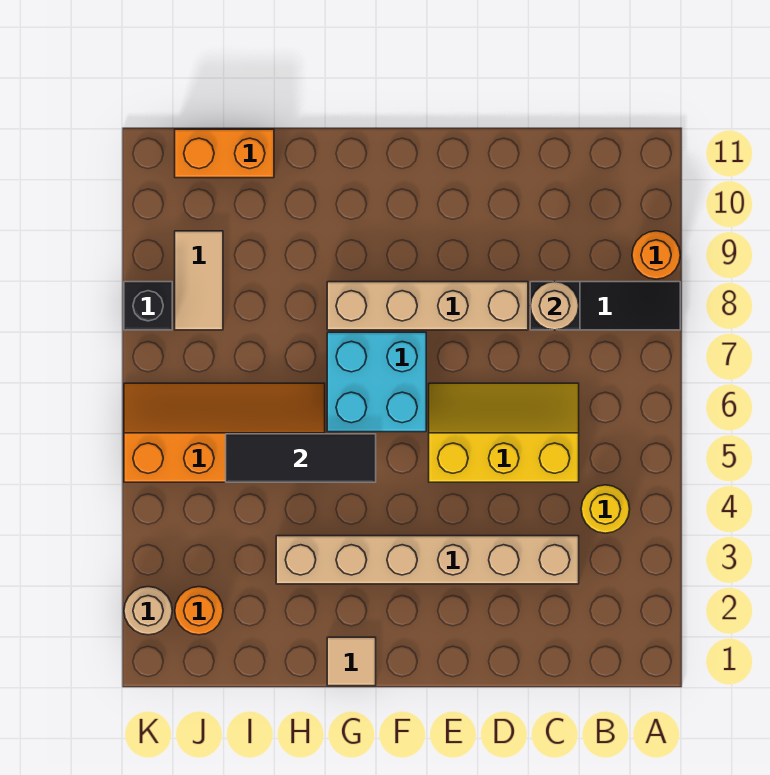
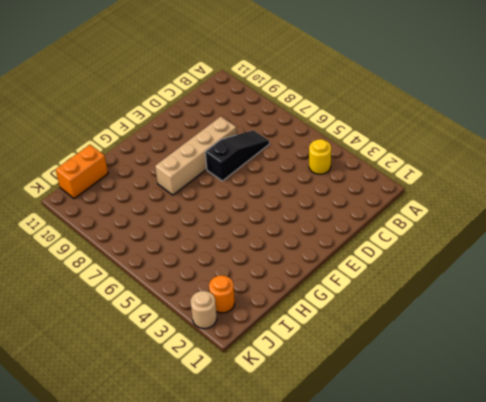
black 1x3 slope [205,131,269,181] -> black 1x3 slope moved to [530,282,680,330]
none -> orange 1x1 round brick [632,231,680,279]
none -> tan 1x6 brick [276,536,579,584]
none -> yellow 2x3 slope [429,383,579,482]

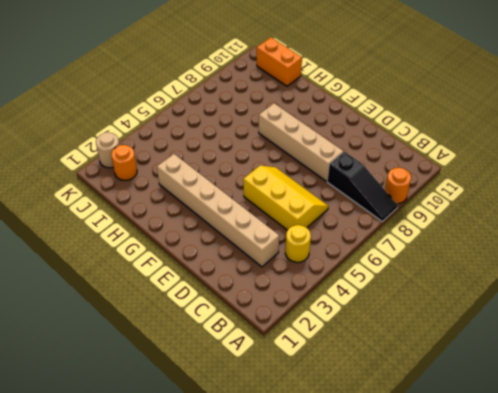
none -> cyan 2x2 brick [327,332,426,432]
none -> tan 1x1 tile [327,637,376,686]
none -> orange 2x4 slope [124,383,325,482]

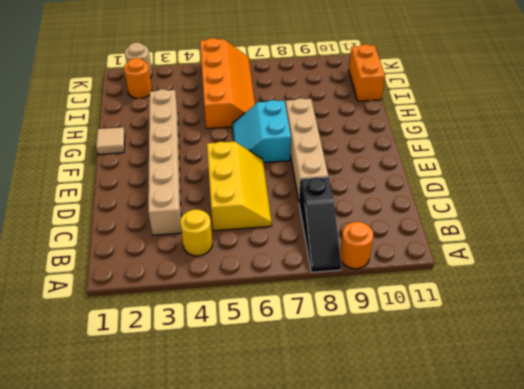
cyan 2x2 slope [232,100,291,163] -> cyan 2x2 brick [327,332,426,432]
none -> tan 1x2 tile [175,231,223,330]
none -> black 1x1 brick [124,282,172,330]
none -> tan 1x1 round brick [530,282,579,330]

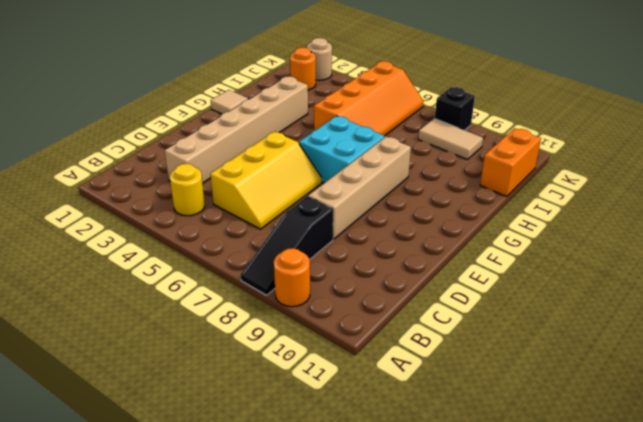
none -> tan 1x1 round brick [530,282,579,330]
none -> black 1x3 tile [226,434,376,482]

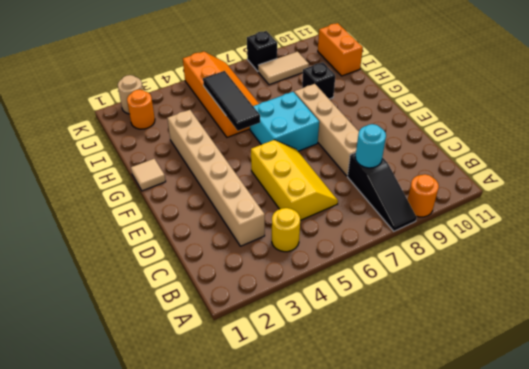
cyan 1x1 round brick [355,124,386,168] -> tan 1x1 round brick [530,282,579,330]
black 1x1 brick [302,62,335,99] -> none

